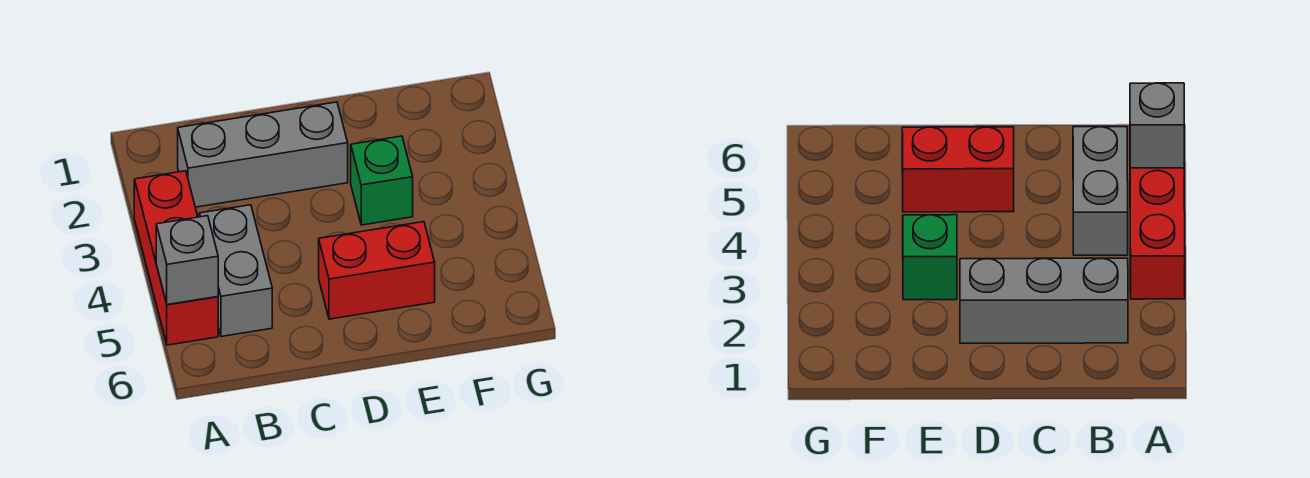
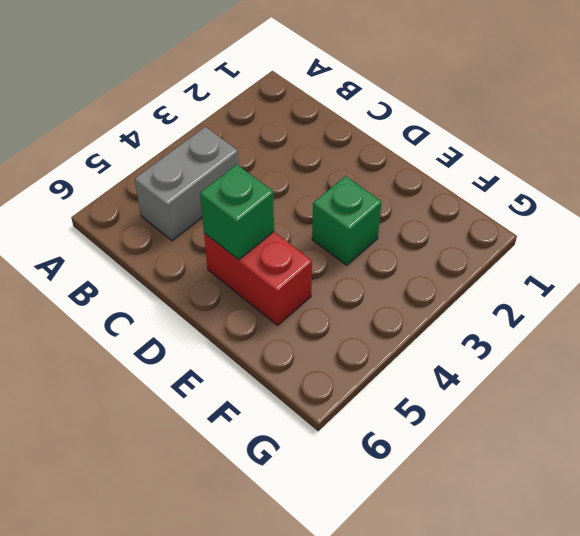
green 1x1 brick [200,165,274,260] -> none
none -> red 1x3 brick [134,171,218,345]
none -> grey 1x3 brick [178,102,348,207]

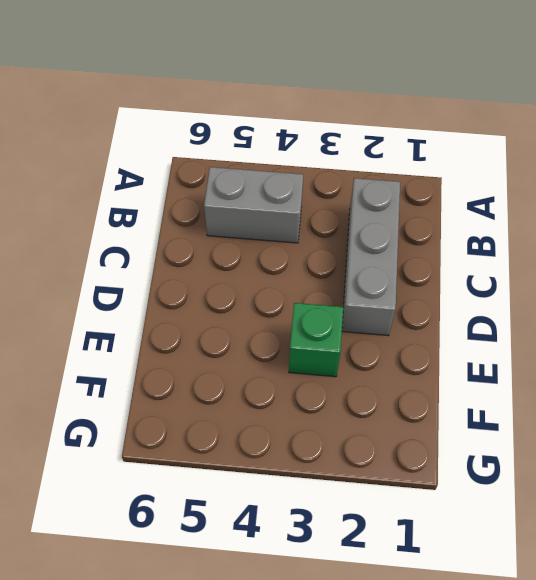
none -> red 1x3 brick [134,171,218,345]
none -> red 1x2 brick [319,222,435,319]

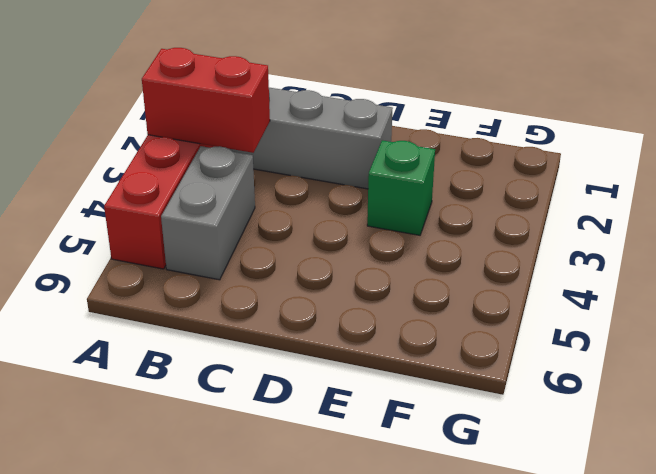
red 1x2 brick [142,48,270,153] -> red 1x2 brick moved to [319,222,435,319]
none -> grey 1x1 brick [156,216,218,305]

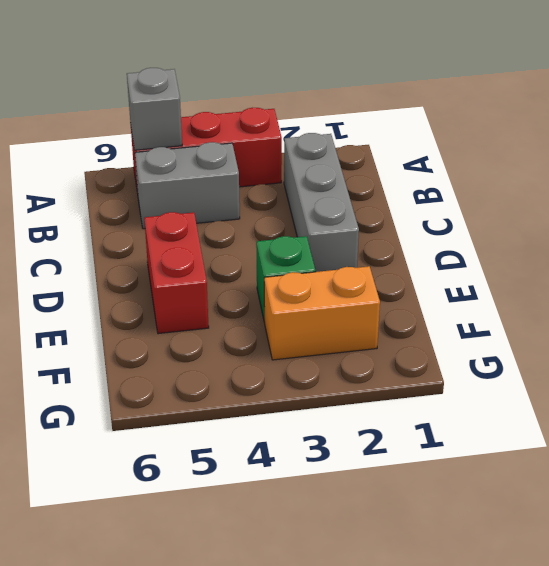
orange 1x2 brick [264,266,380,360] -> none

